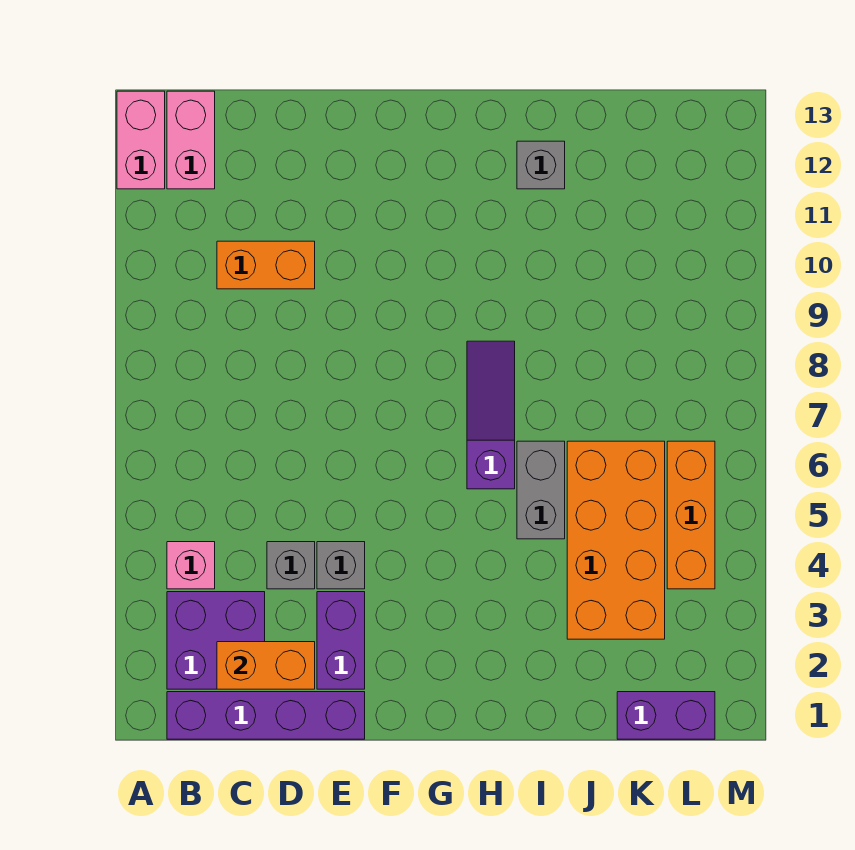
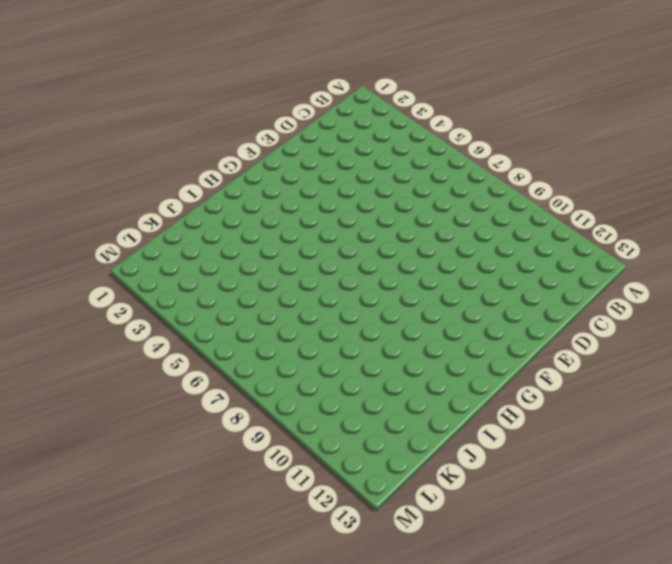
none -> pink 1x2 brick [117,91,165,189]
none -> purple 1x4 brick [167,692,365,739]
none -> purple 2x2 brick [167,592,265,689]

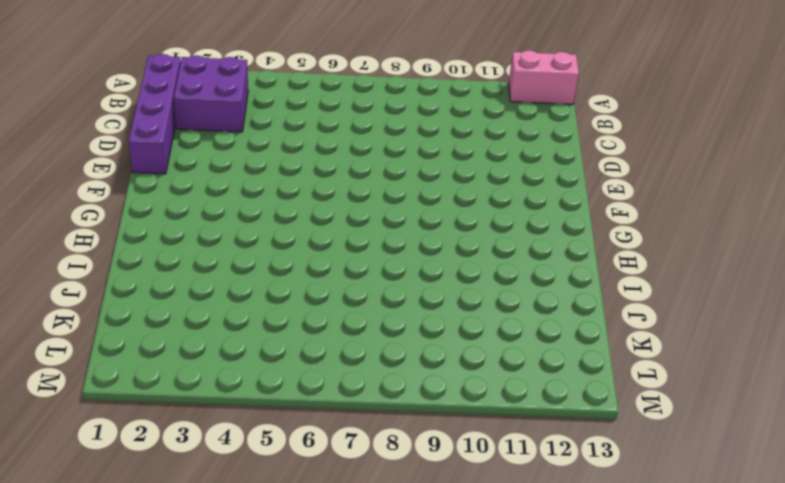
none -> pink 1x1 brick [167,542,215,589]
none -> pink 1x2 brick [167,91,215,189]
none -> orange 1x2 brick [217,241,315,289]

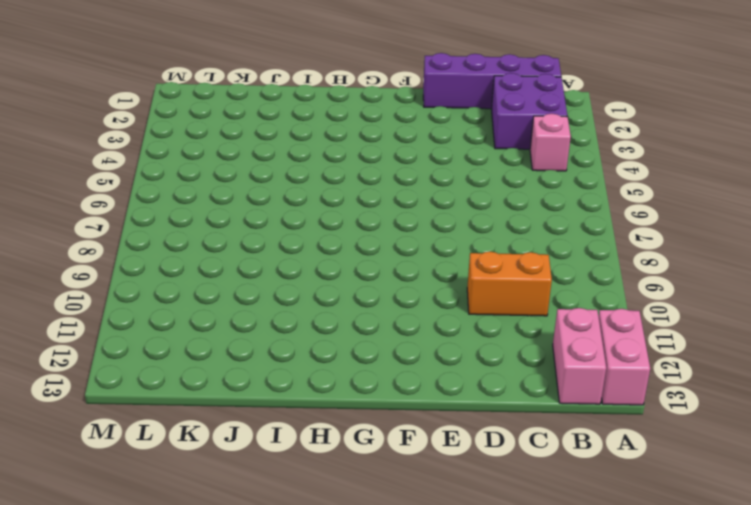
none -> grey 1x1 brick [267,542,315,589]
none -> purple 1x2 brick [317,592,365,689]
none -> grey 1x1 brick [317,542,365,589]

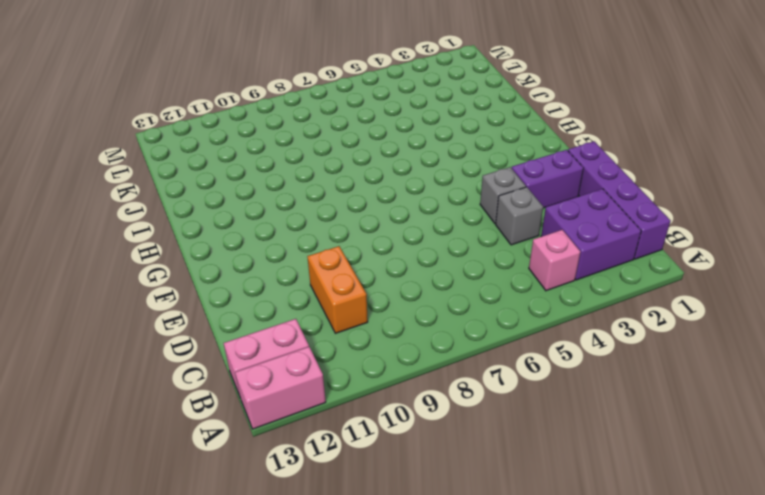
none -> purple 1x3 slope [467,341,515,489]
none -> grey 1x2 brick [517,441,565,539]
none -> grey 1x1 brick [517,141,565,189]

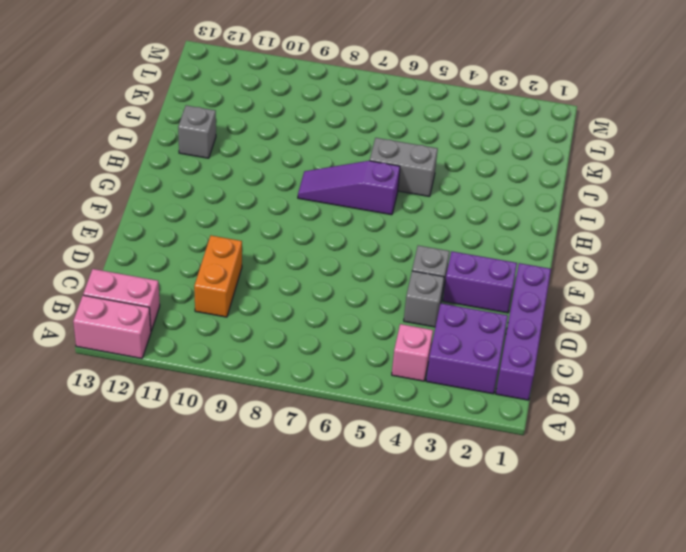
none -> orange 2x4 brick [567,441,665,639]
none -> purple 1x2 brick [617,692,715,739]
none -> orange 1x3 brick [667,441,715,589]

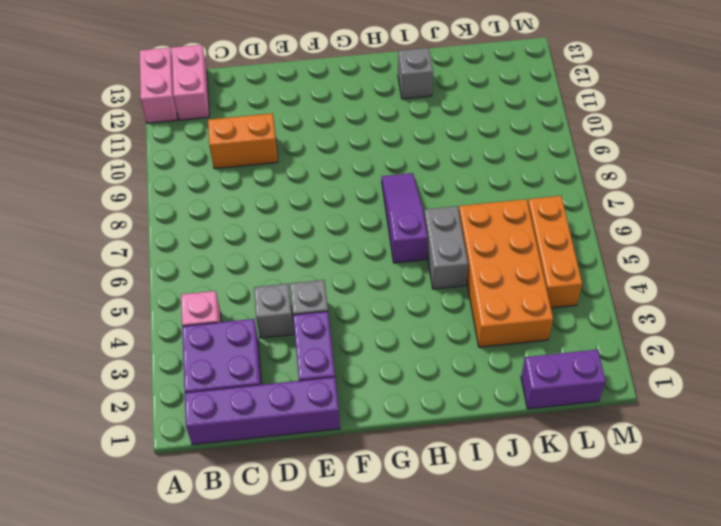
none -> orange 1x2 brick [217,642,315,689]

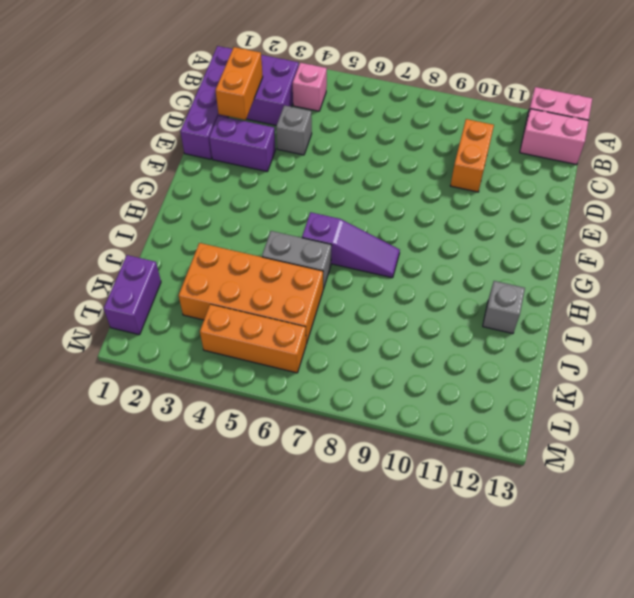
none -> grey 1x1 brick [317,542,365,589]

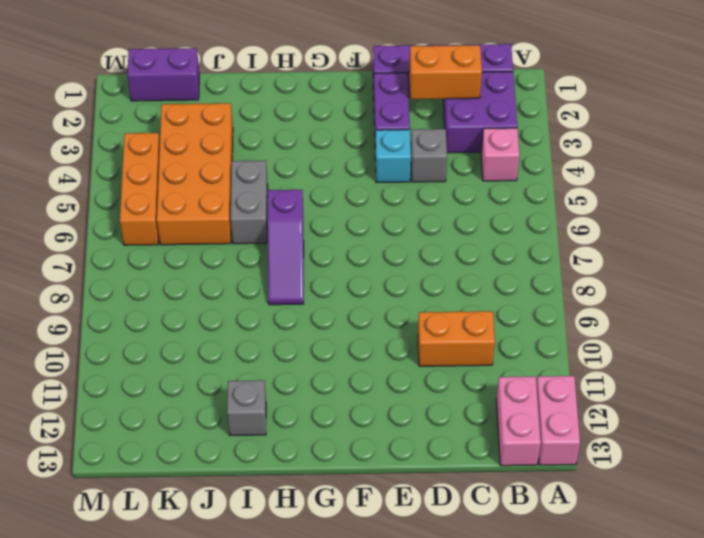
cyan 1x1 brick [375,129,411,183] -> grey 1x1 brick [317,542,365,589]

